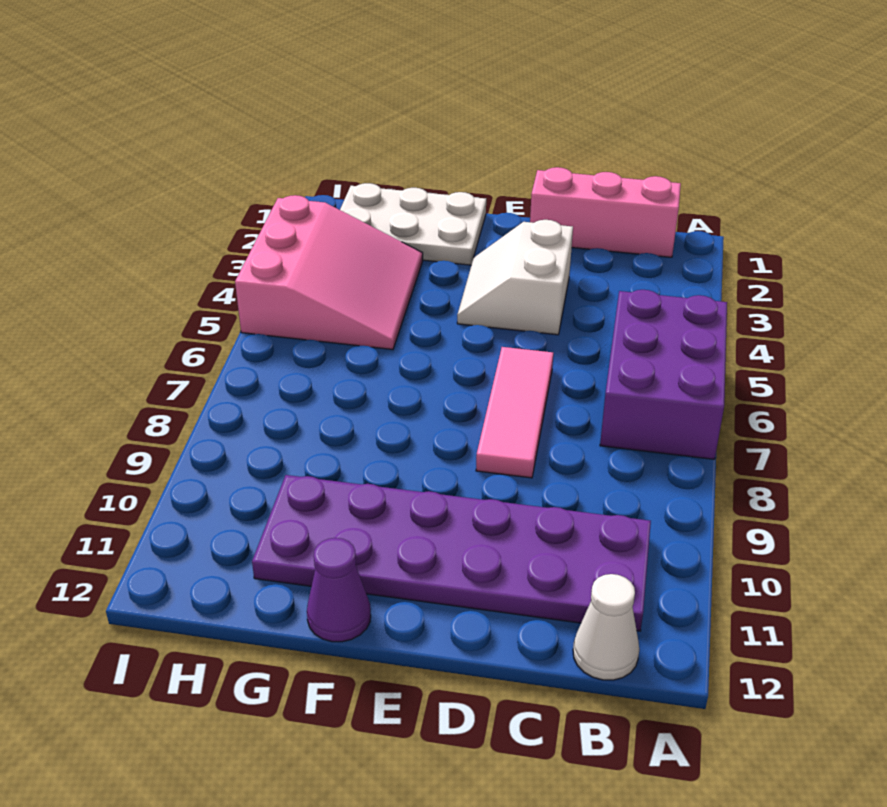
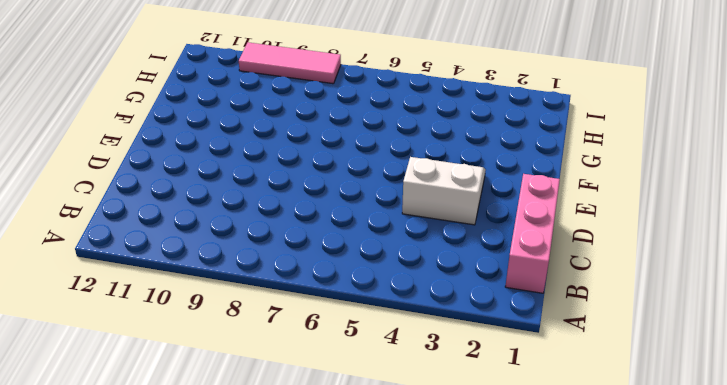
pink 1x3 tile [239,42,341,84] -> pink 1x3 tile moved to [476,347,553,478]
none -> purple 2x3 brick [600,290,727,459]
none -> purple 2x6 plate [252,475,651,631]

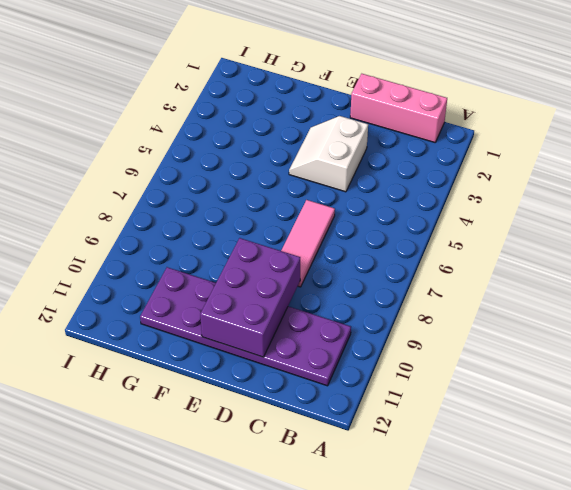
purple 2x3 brick [200,238,300,357] -> purple 2x3 brick moved to [600,290,727,459]
none -> white 1x1 cone [573,574,639,680]
none -> white 2x3 plate [340,183,486,265]

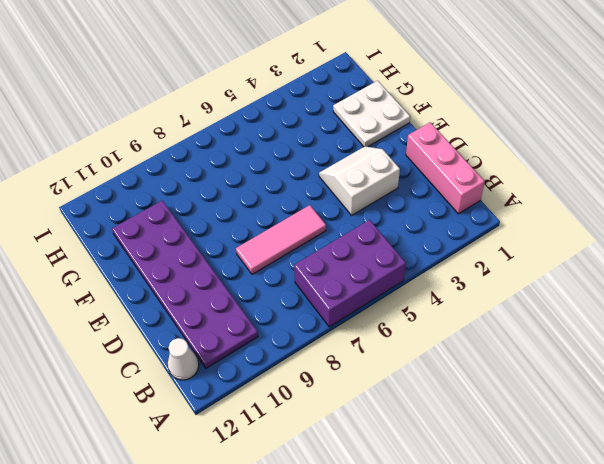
white 2x2 plate [333,81,410,147] -> white 2x3 plate [340,183,486,265]
none -> purple 1x1 cone [307,538,371,642]
none -> pink 3x3 slope [235,195,423,350]

